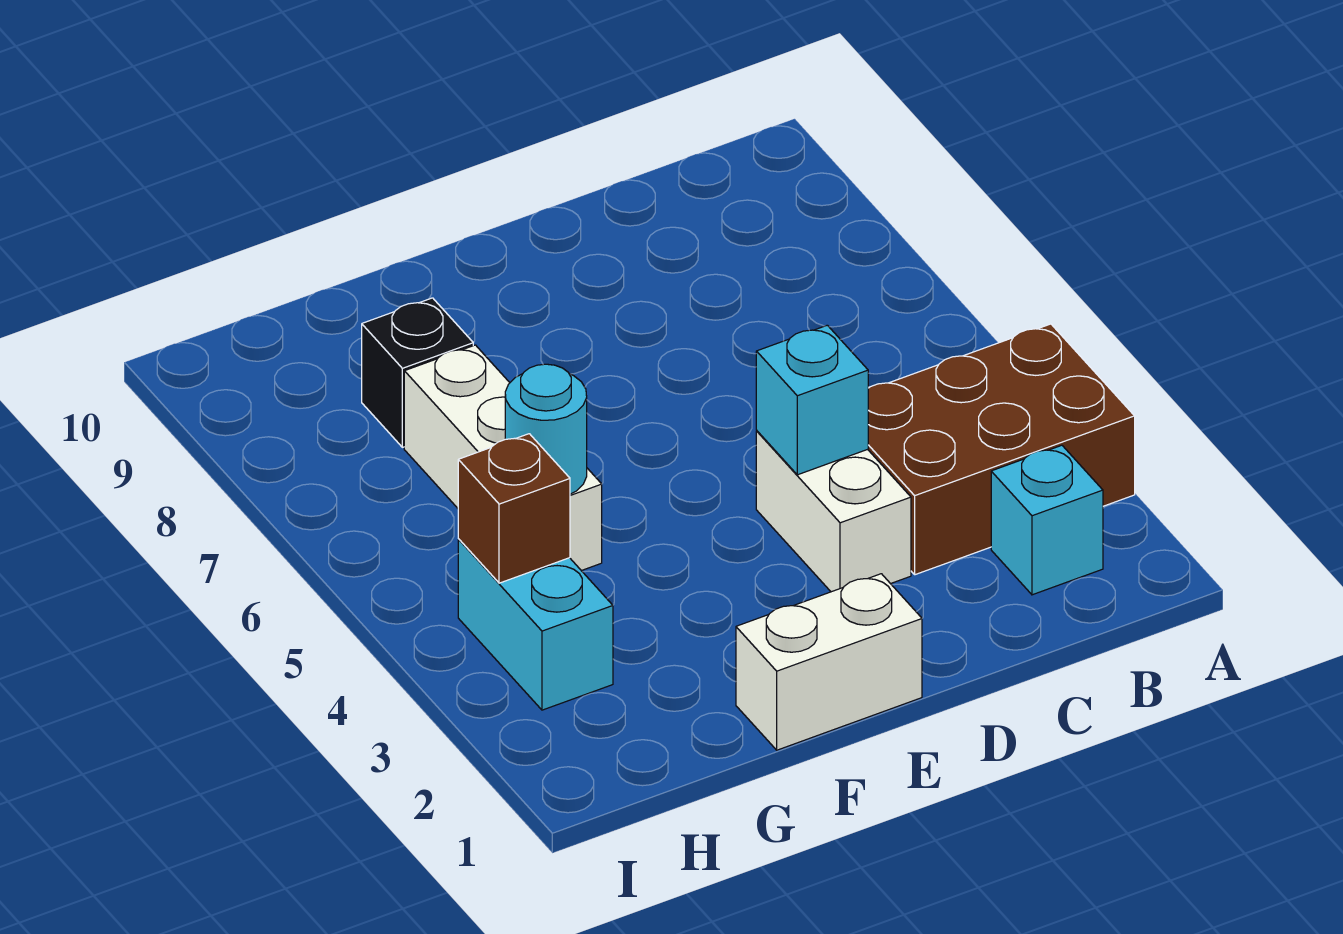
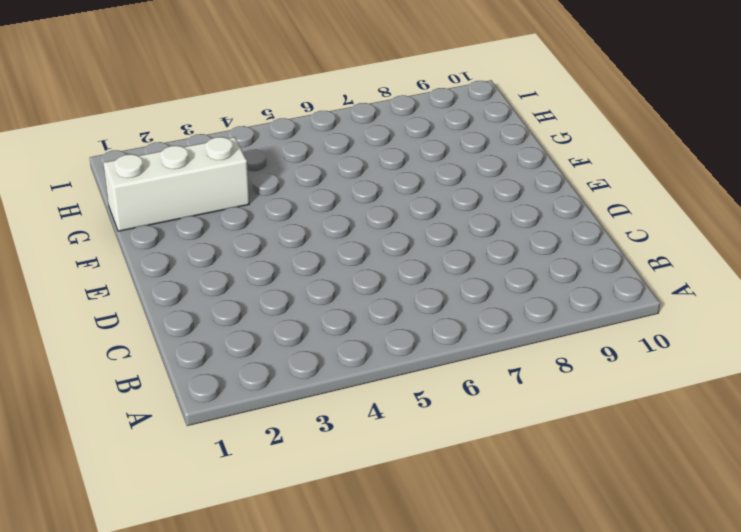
white 1x3 brick [103,137,249,231] -> white 1x3 brick moved to [404,345,602,571]
none -> brown 2x3 brick [868,324,1135,575]
none -> cyan 1x1 brick [991,445,1103,595]

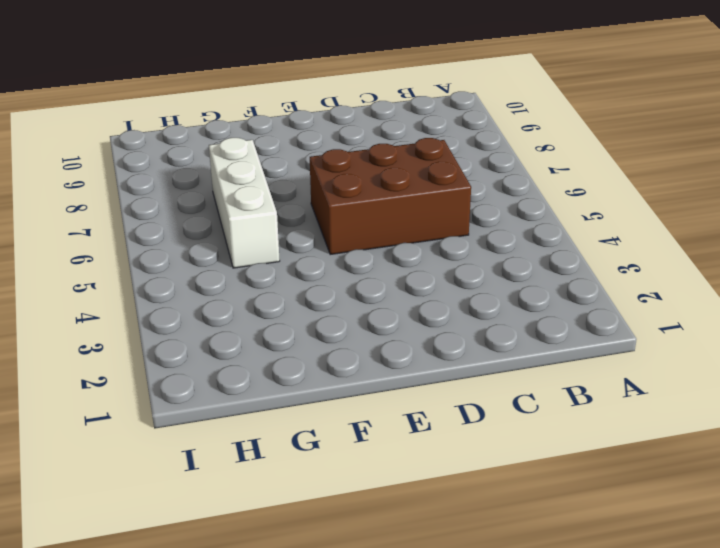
brown 2x3 brick [310,138,471,254] -> brown 2x3 brick moved to [868,324,1135,575]
none -> cyan 1x1 brick [991,445,1103,595]
none -> white 1x2 brick [756,431,911,592]

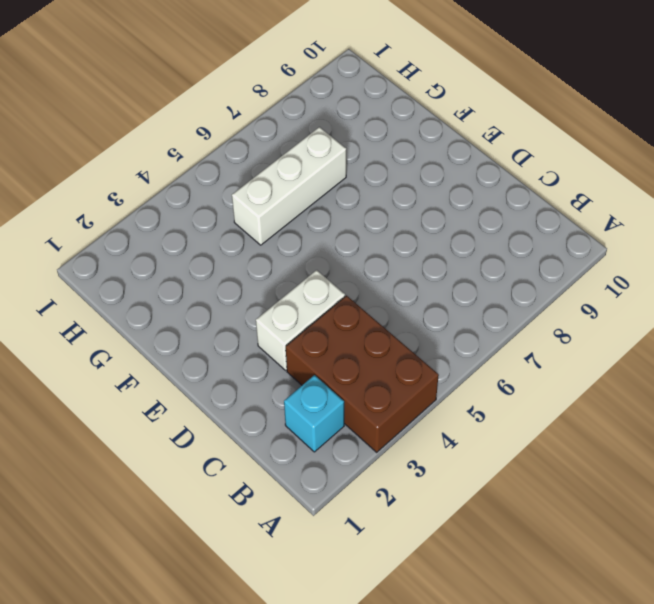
none -> white 1x2 brick [736,574,922,750]
none -> black 1x1 brick [362,298,473,447]

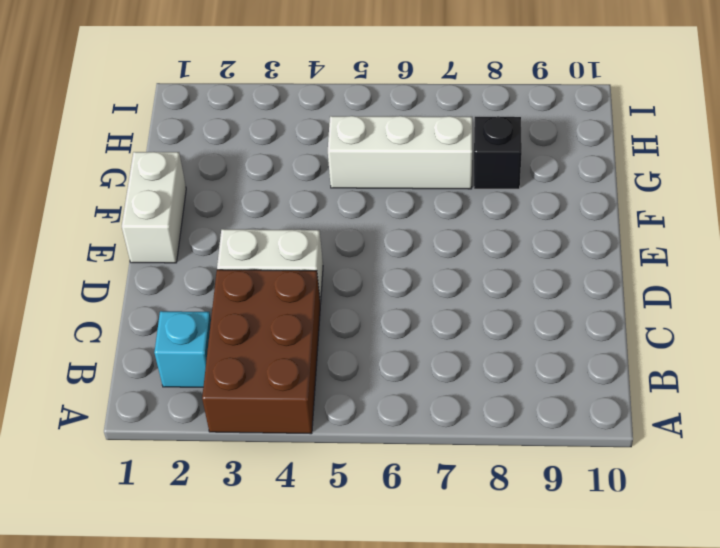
none -> cyan 1x2 brick [458,540,613,710]
none -> cyan 1x1 brick [756,325,868,475]

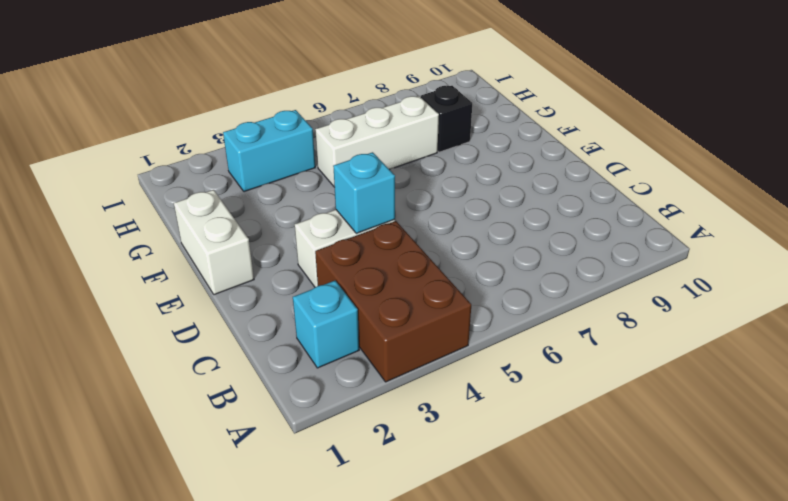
none -> cyan 1x1 round brick [505,364,587,494]
none -> brown 1x1 brick [458,434,570,583]

